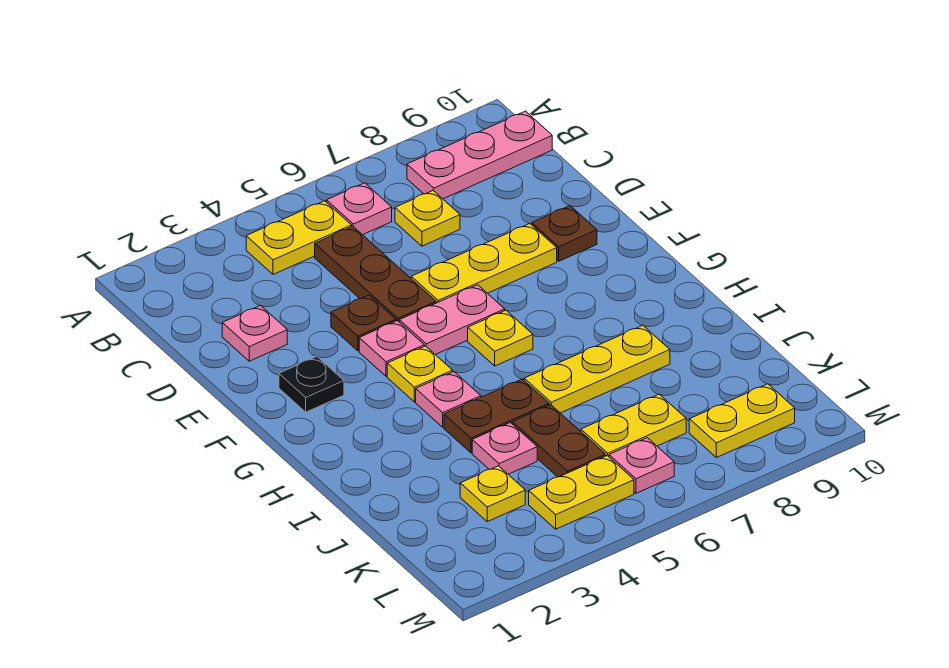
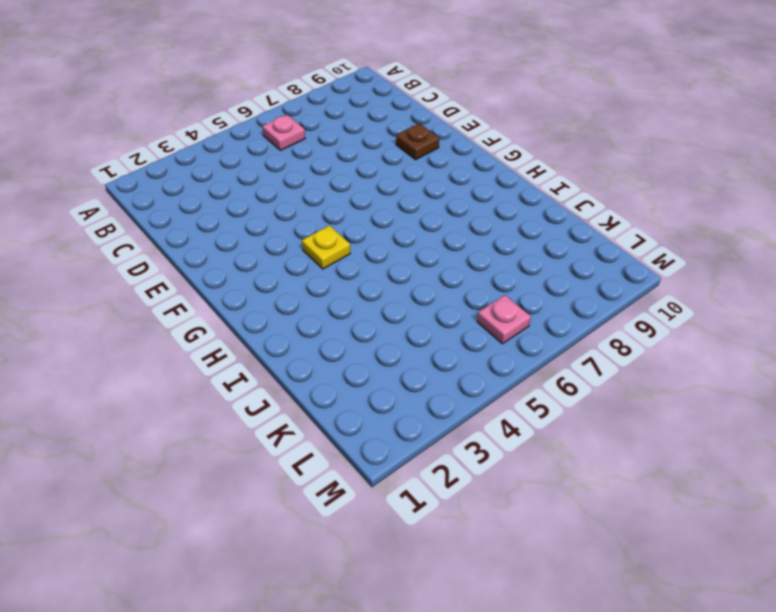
none -> yellow 1x2 plate [246,201,352,274]
none -> pink 1x3 plate [407,111,552,199]
none -> brown 1x3 plate [315,226,436,321]

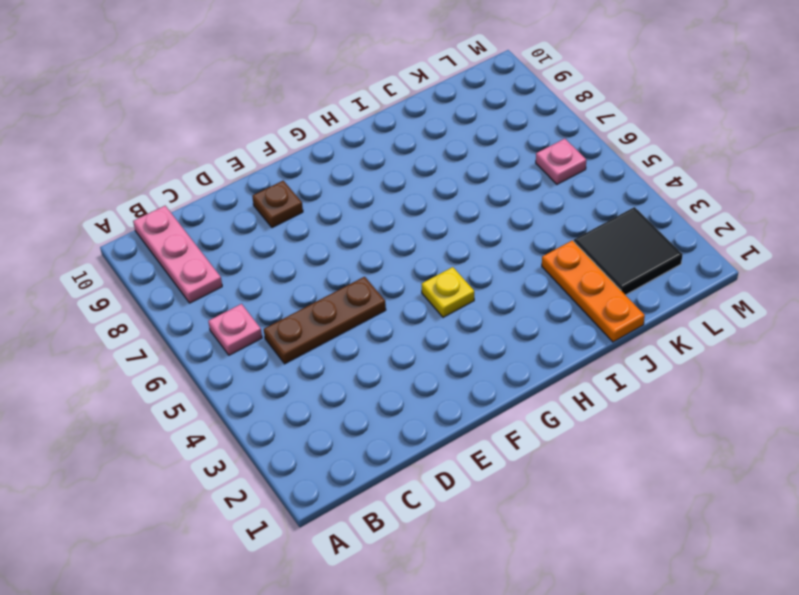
orange 1x3 plate [542,240,645,342] -> none
black 2x2 tile [574,207,683,295] -> yellow 1x1 plate [460,466,525,522]
none -> yellow 1x2 plate [246,201,352,274]
none -> yellow 1x1 plate [395,191,460,246]
none -> pink 1x1 plate [222,306,287,361]

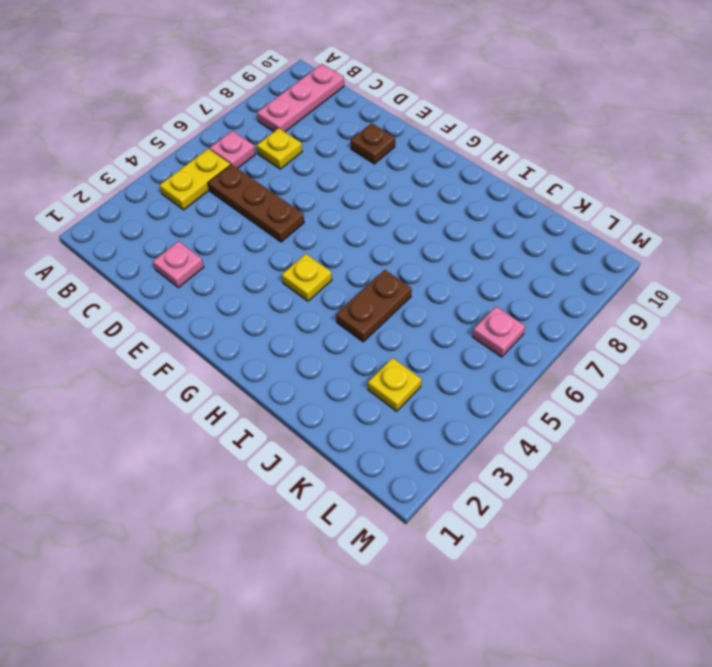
none -> brown 1x1 plate [331,295,396,351]
none -> yellow 1x3 plate [411,224,557,303]
none -> black 1x1 plate [279,357,344,412]

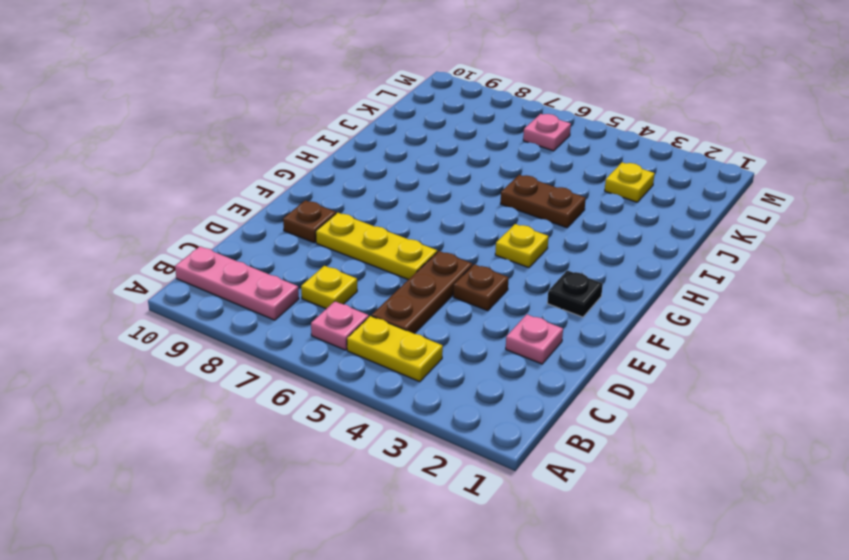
none -> pink 1x1 plate [359,321,424,376]
none -> pink 1x2 plate [399,285,505,355]
none -> yellow 1x1 plate [468,310,533,366]

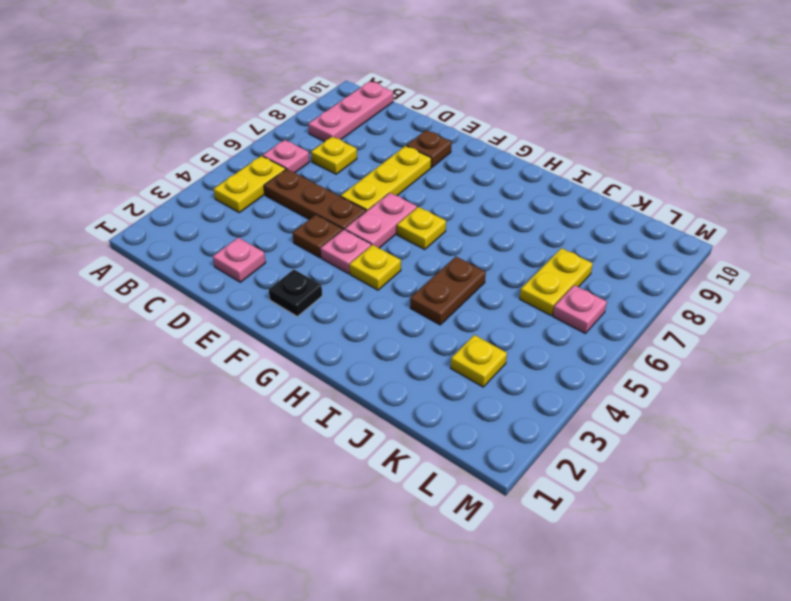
none -> pink 1x1 plate [416,372,481,427]
none -> yellow 1x3 plate [524,325,670,413]
none -> pink 1x1 plate [472,423,537,474]

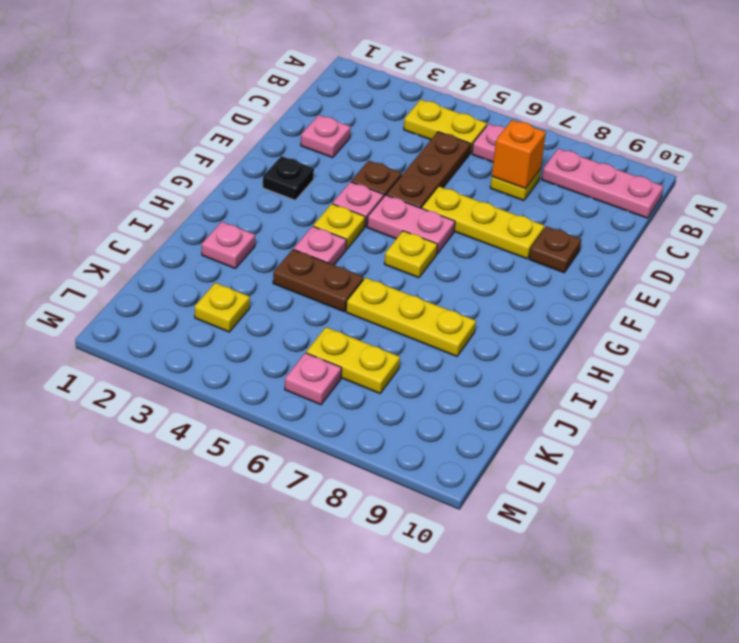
orange 1x1 brick [492,120,546,189] -> none
pink 1x1 plate [202,222,255,269] -> pink 1x1 plate moved to [472,423,537,474]
none -> brown 1x2 plate [512,405,606,477]
none -> yellow 1x2 plate [529,456,634,529]
none -> yellow 1x2 plate [689,384,795,458]

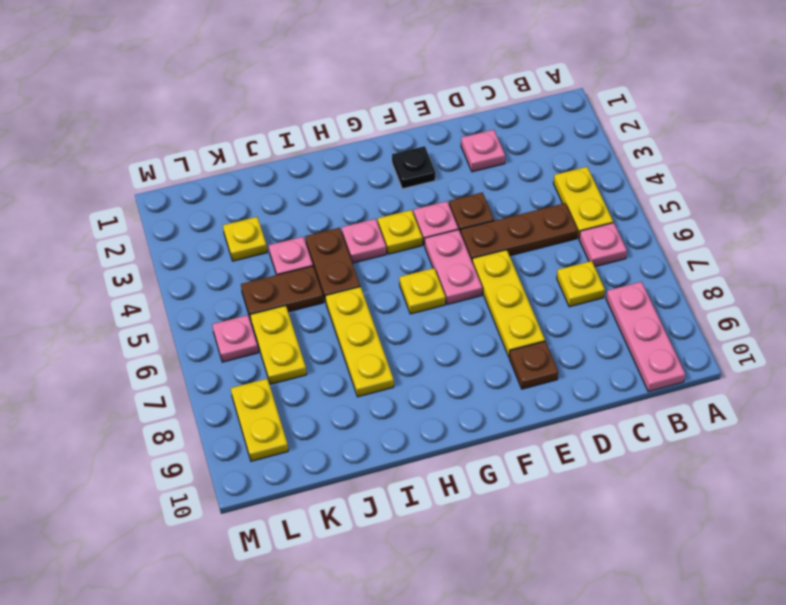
none -> yellow 1x2 plate [529,456,634,529]

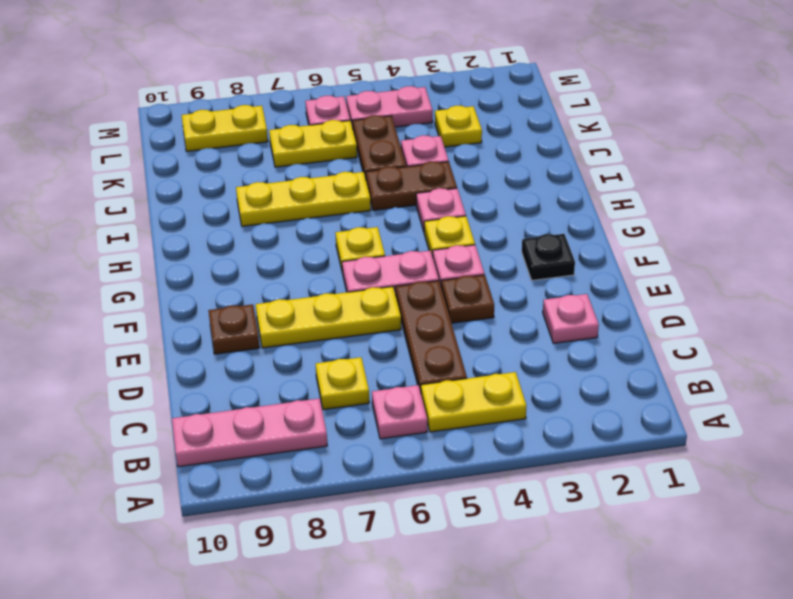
pink 1x2 plate [346,86,433,127] -> yellow 1x2 plate [529,456,634,529]

